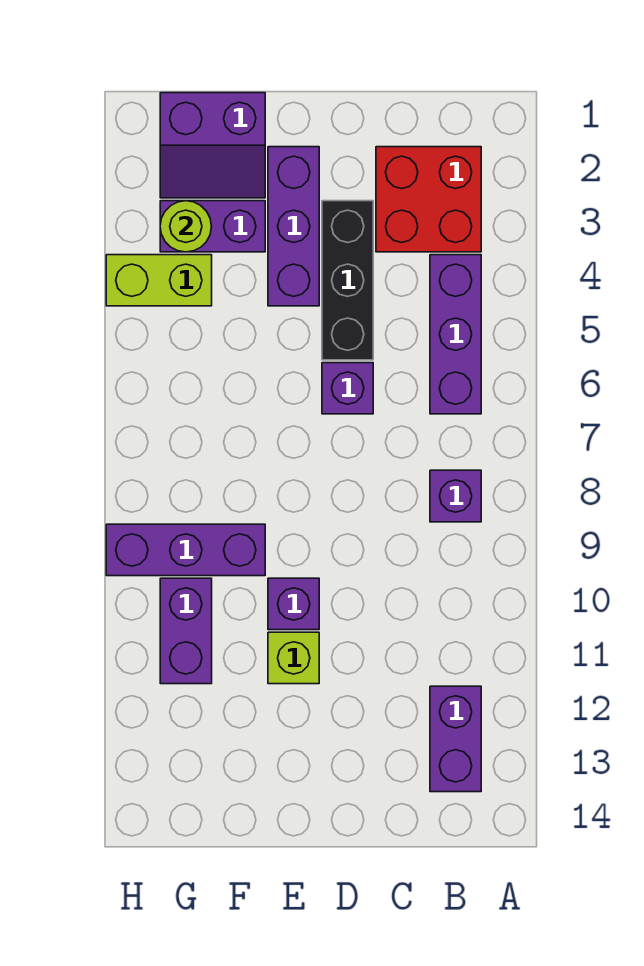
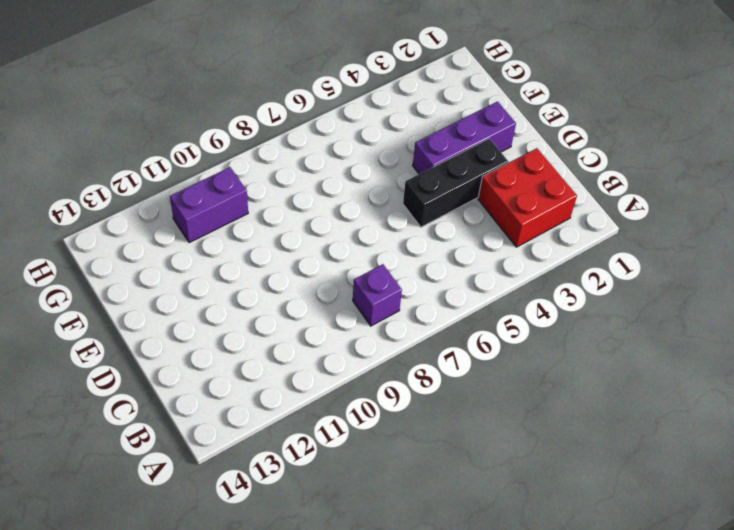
none -> purple 1x3 brick [430,255,481,414]
none -> purple 1x2 brick [430,686,481,792]
none -> purple 1x1 brick [322,363,373,414]

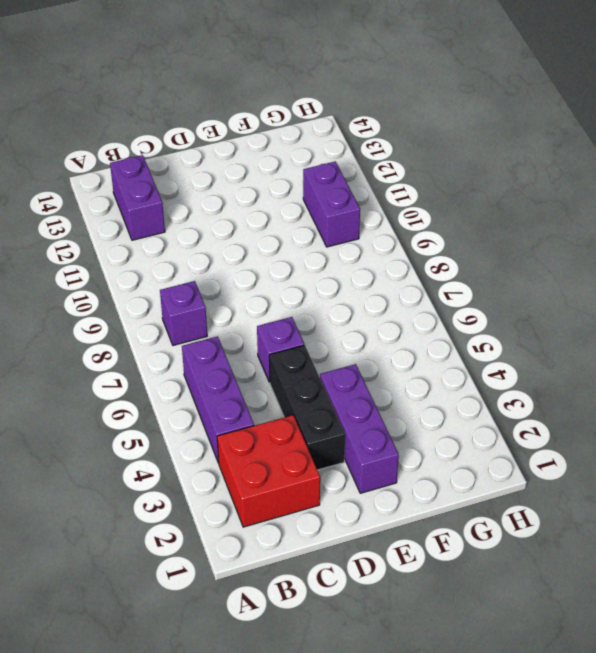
none -> purple 1x1 brick [268,578,319,630]
none -> lime 1x1 brick [268,632,319,684]
none -> purple 2x2 slope [160,93,265,198]

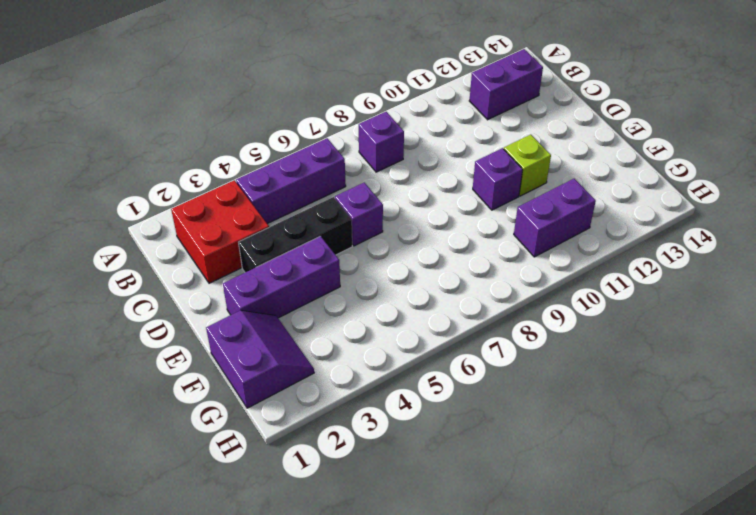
none -> purple 1x2 brick [160,201,265,252]
none -> purple 1x3 brick [106,524,265,576]
none -> lime 1x2 brick [106,255,212,306]

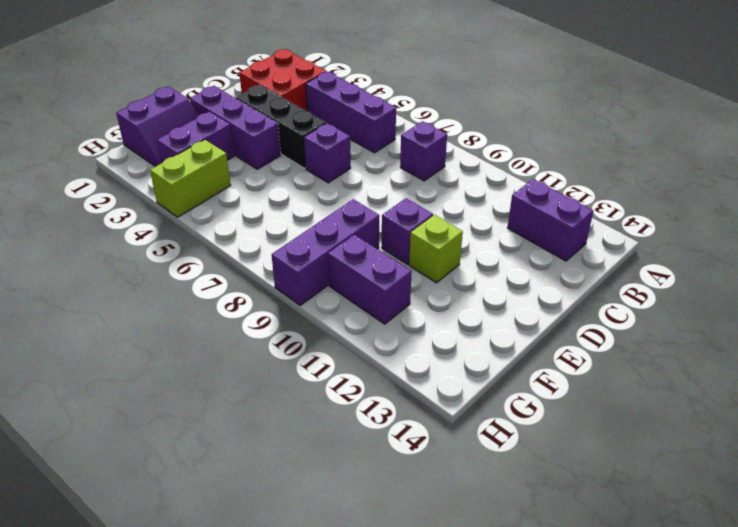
none -> lime 1x1 round brick [160,201,212,252]

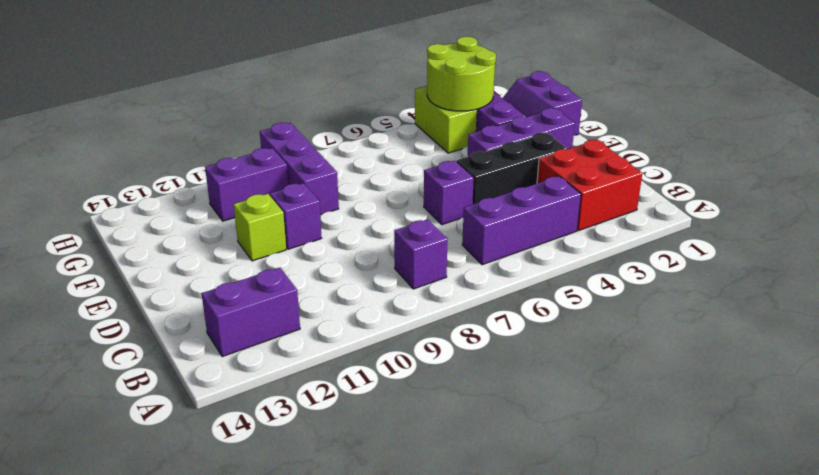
lime 2x2 round brick [427,37,496,111] -> lime 1x1 round brick [160,201,212,252]

